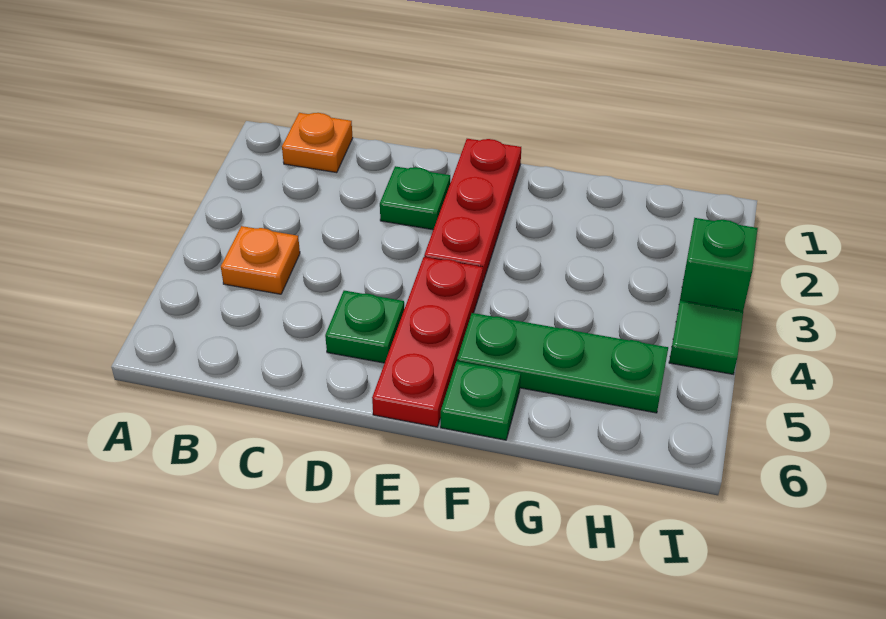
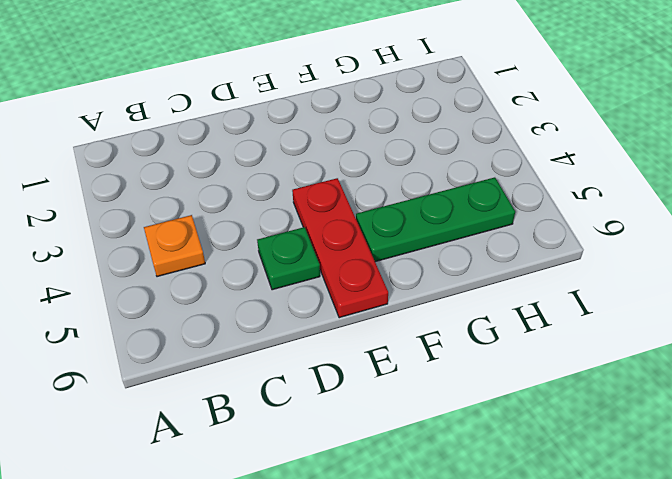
none -> orange 1x1 plate [282,113,353,173]
none -> green 1x1 plate [380,166,450,230]

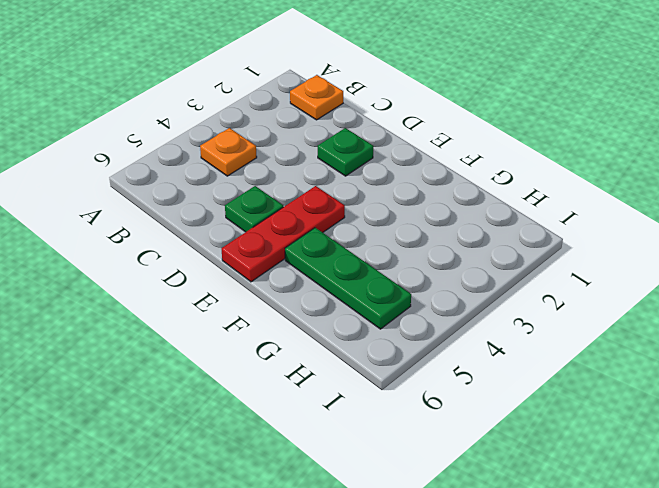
none -> red 1x3 plate [424,139,521,281]
none -> green 1x1 plate [441,361,521,440]

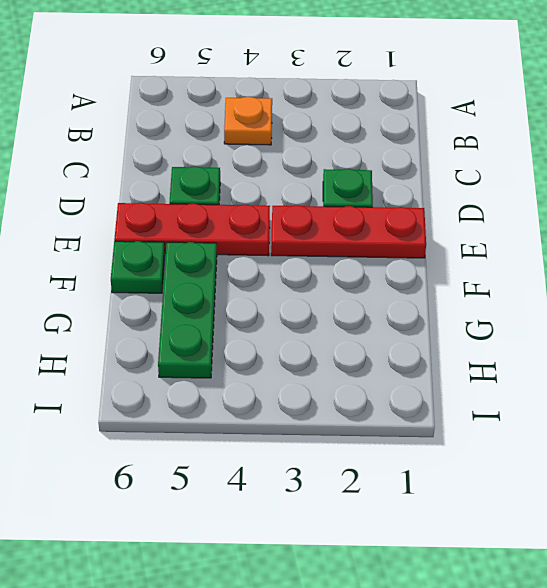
none -> orange 1x1 plate [282,113,353,173]
none -> green 1x1 brick [680,218,758,311]

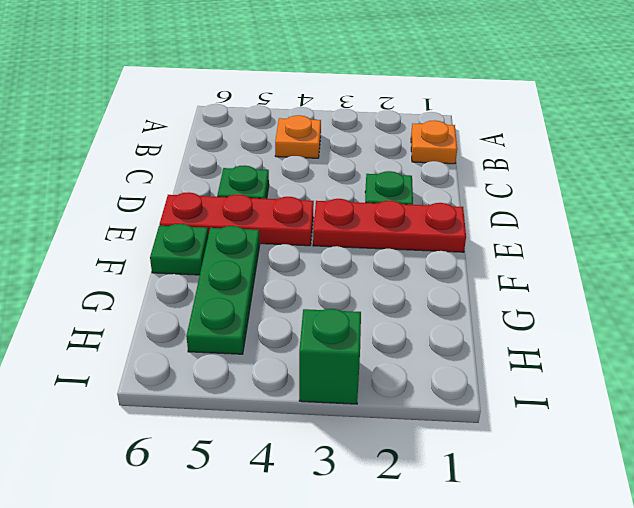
none -> green 1x1 tile [669,300,743,374]

